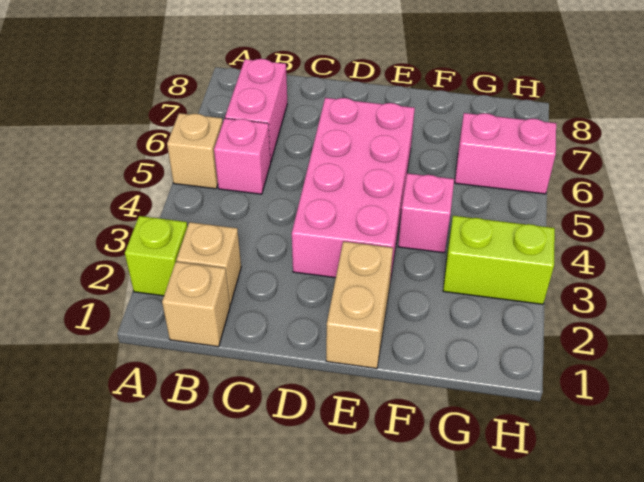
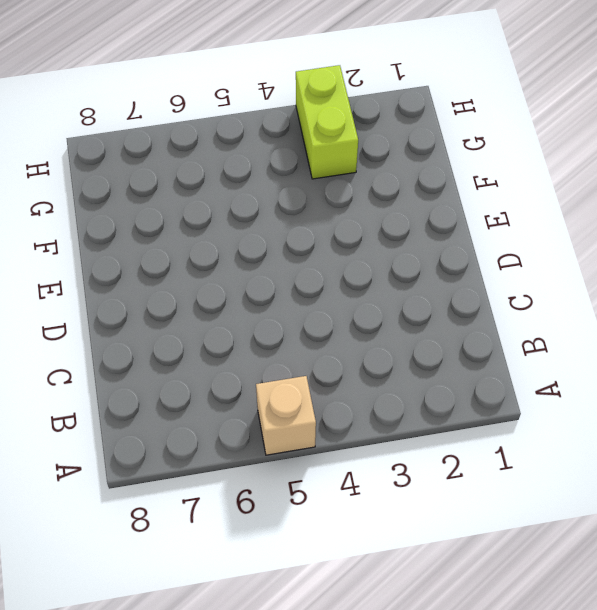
none -> lime 1x1 brick [125,216,187,296]
none -> tan 1x1 brick [162,262,230,347]

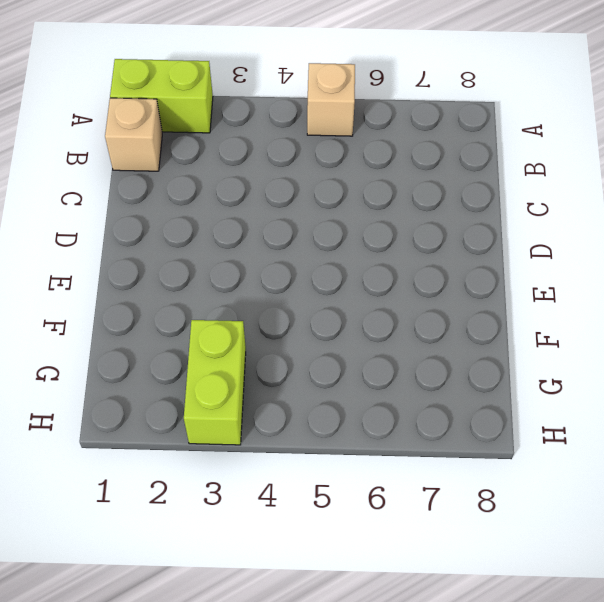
lime 1x2 brick [110,59,213,133] -> lime 1x1 brick [125,216,187,296]
none -> tan 1x1 brick [176,222,241,305]
none -> pink 1x1 brick [214,118,271,194]

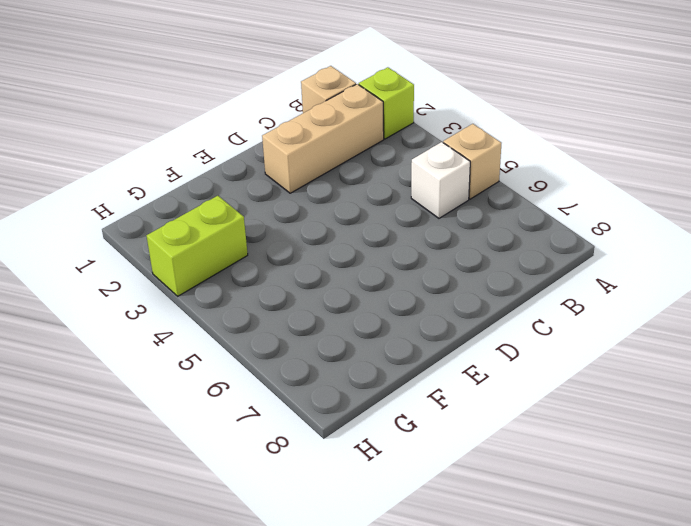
tan 1x3 brick [262,84,384,193] -> tan 1x1 brick [176,222,241,305]
white 1x1 brick [411,142,470,218] -> pink 1x1 brick [214,118,271,194]
none -> pink 1x2 brick [225,59,287,161]
none -> pink 2x4 brick [292,98,415,281]

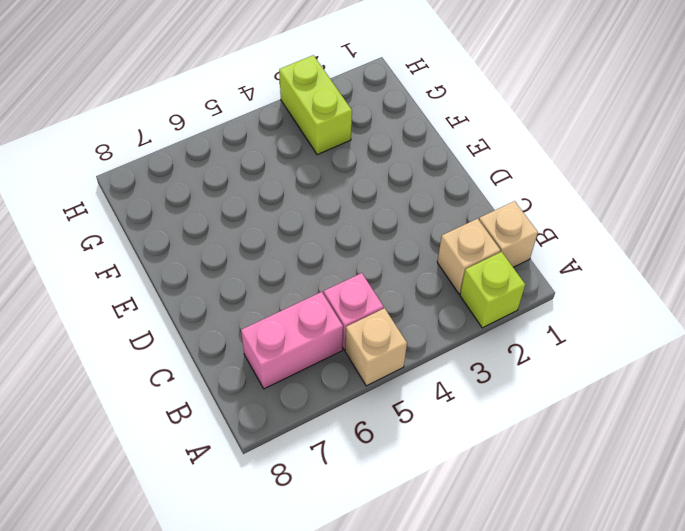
none -> pink 2x4 brick [292,98,415,281]
none -> tan 1x2 brick [326,241,393,369]

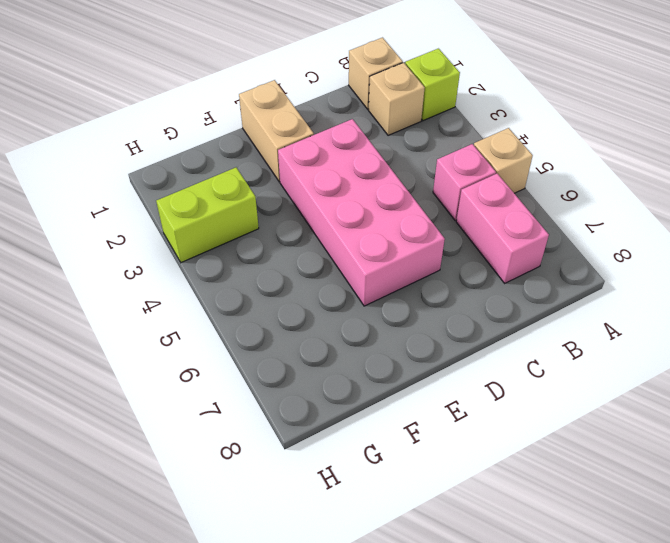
none -> pink 1x1 brick [398,173,454,253]
none -> pink 1x2 brick [455,113,556,194]

